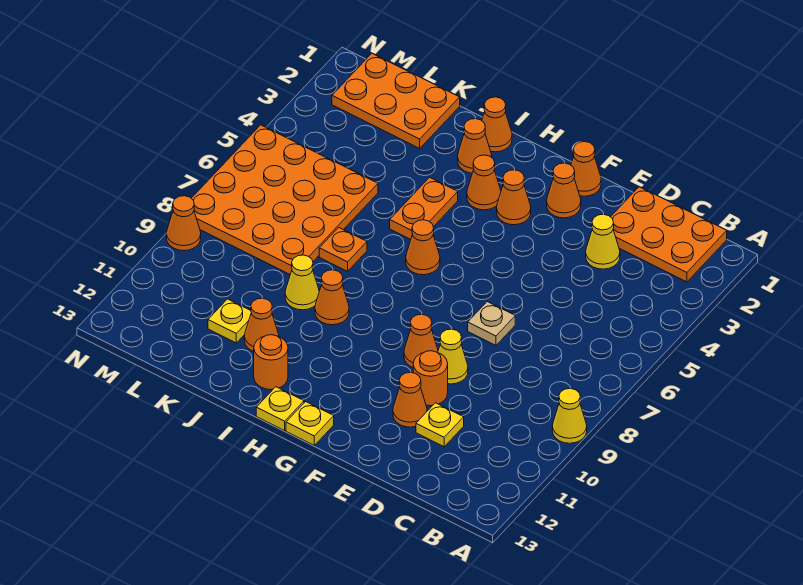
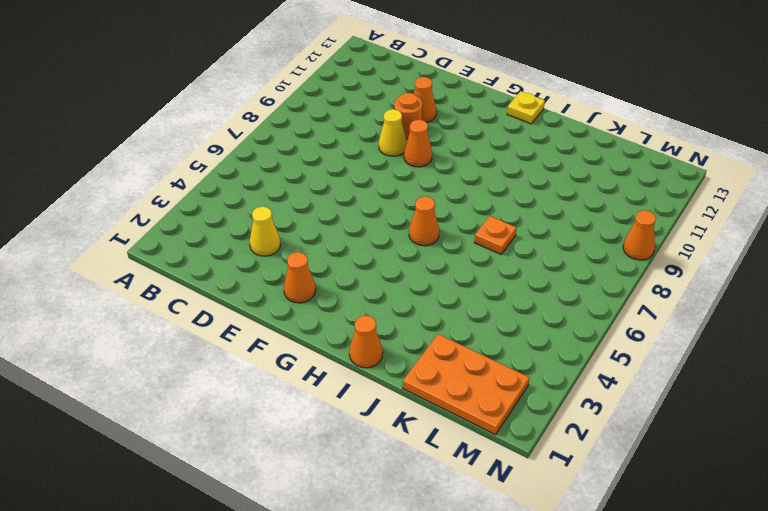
none -> yellow 1x1 cone [552,388,587,443]
none -> orange 2x3 plate [611,187,727,282]
none -> yellow 1x1 plate [416,403,464,447]

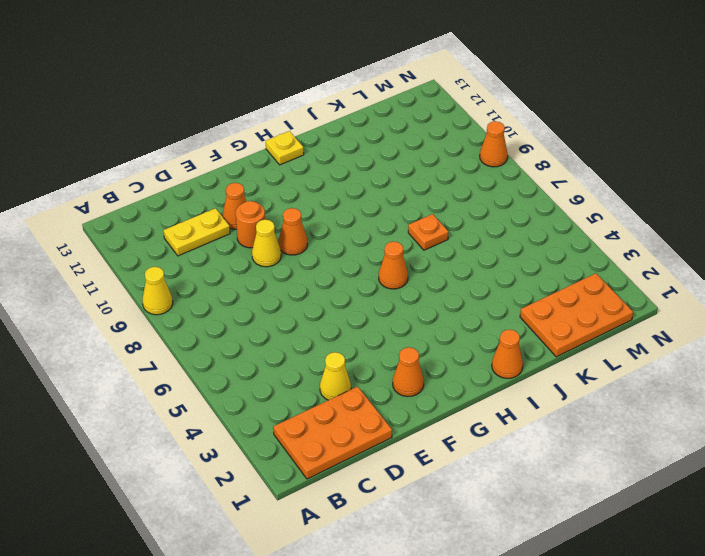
yellow 1x2 plate [164,208,230,256] -> yellow 1x1 plate [416,403,464,447]
none -> tan 1x1 plate [468,302,515,345]
none -> orange 1x1 cone [571,142,601,196]
none -> orange 1x1 cone [497,170,531,225]

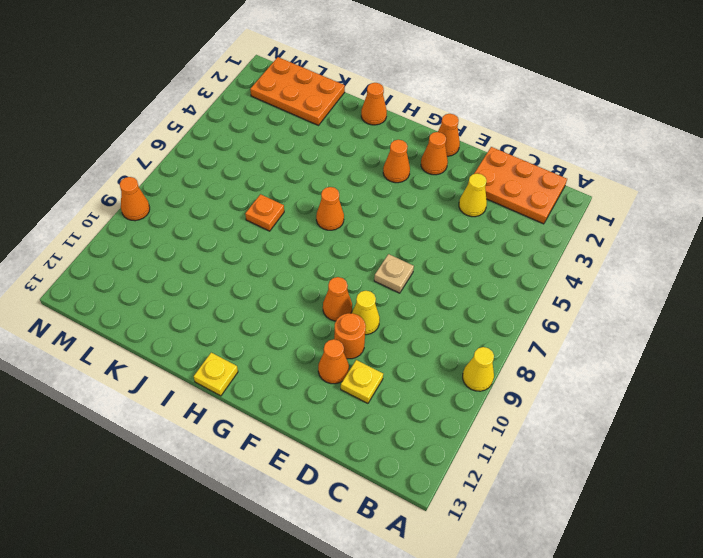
none -> yellow 1x1 plate [286,402,334,445]
none -> orange 1x1 cone [467,155,501,210]
none -> orange 1x1 cone [458,119,492,173]

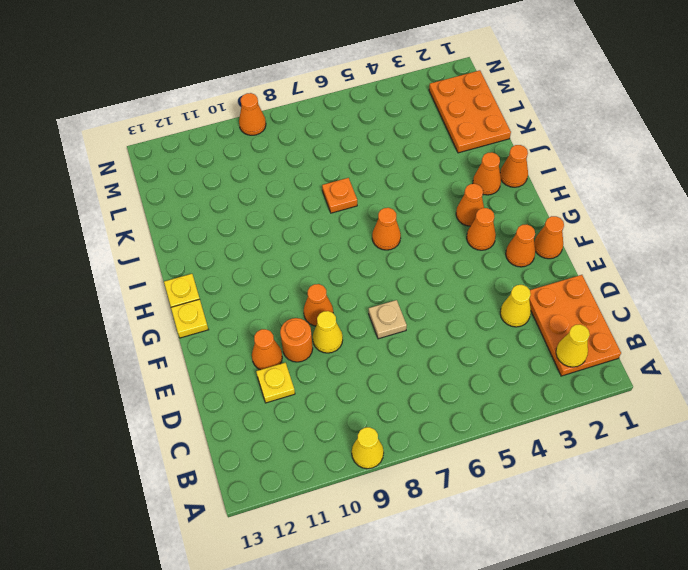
yellow 1x1 cone [556,324,590,367] -> yellow 1x1 cone moved to [285,255,319,310]
none -> orange 1x2 plate [390,177,458,239]
none -> orange 1x1 cone [315,270,349,325]
none -> orange 1x1 round brick [254,335,288,390]

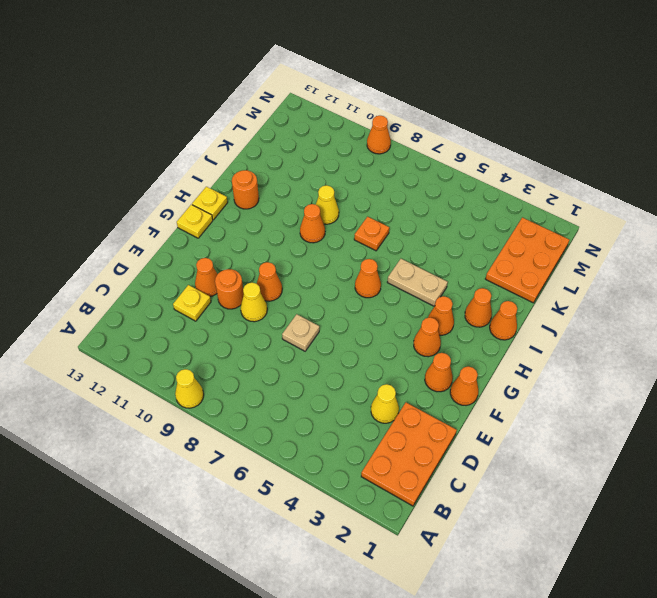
tan 1x2 plate [387,259,448,306] -> orange 1x2 plate [390,177,458,239]
none -> orange 1x1 cone [244,298,279,351]
none -> orange 4x4 plate [191,125,378,274]
none -> yellow 1x1 plate [208,299,251,343]

